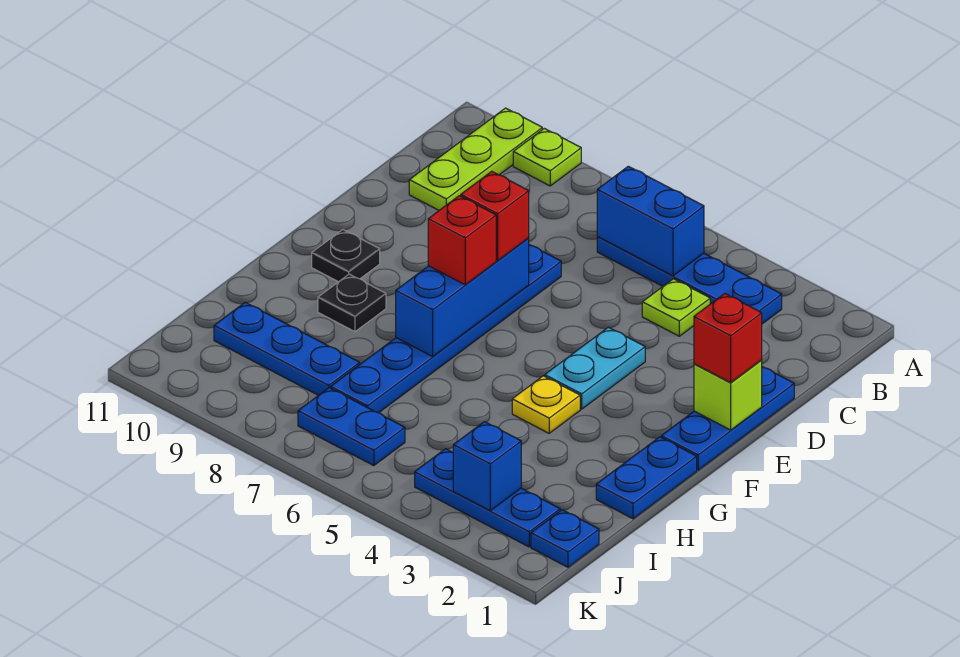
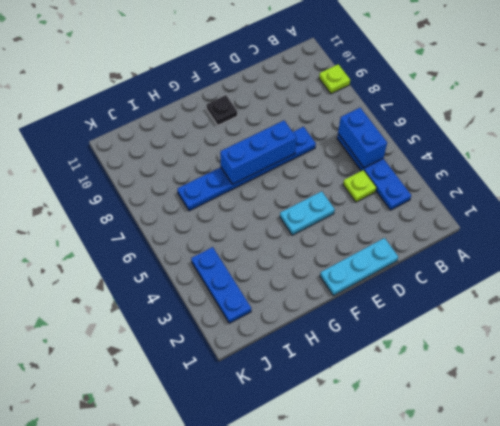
cyan 1x3 plate [320,238,398,296] -> blue 1x3 plate [661,367,794,470]
none -> lime 1x3 plate [409,108,542,210]
none -> blue 1x2 plate [596,437,697,519]
none -> yellow 1x1 plate [512,376,580,433]

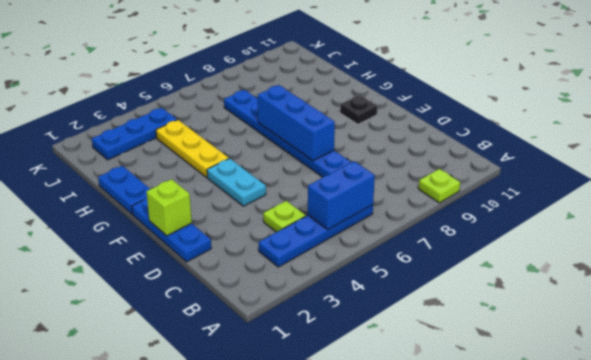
yellow 1x3 plate [156,120,229,177] -> yellow 1x1 plate [512,376,580,433]
none -> lime 1x3 plate [409,108,542,210]
none -> black 1x1 plate [318,274,386,332]
none -> blue 1x3 plate [214,302,360,395]

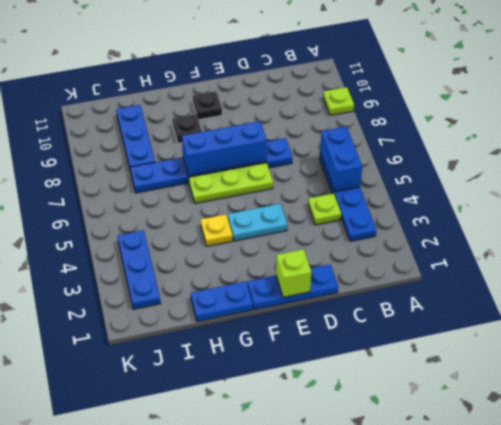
lime 1x3 plate [189,163,273,203] -> lime 1x3 plate moved to [409,108,542,210]
none -> blue 1x1 plate [531,510,599,567]
none -> blue 1x2 plate [298,388,405,466]
none -> blue 1x1 brick [453,422,521,511]

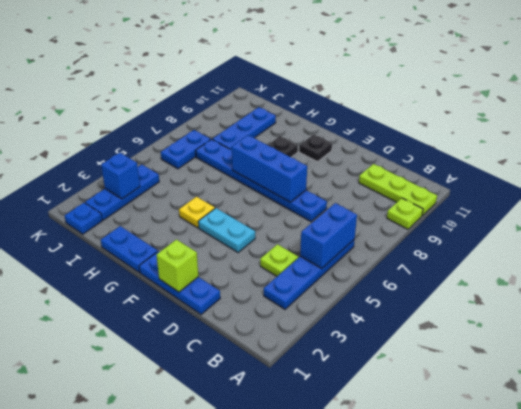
none -> red 1x1 brick [694,294,762,382]
none -> red 1x1 brick [461,171,529,260]
none -> red 1x1 brick [428,196,496,285]

